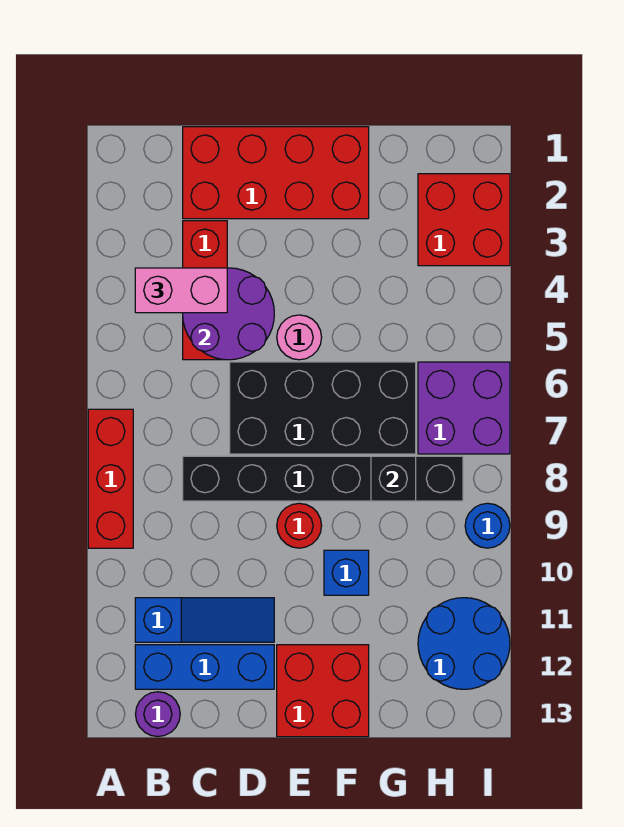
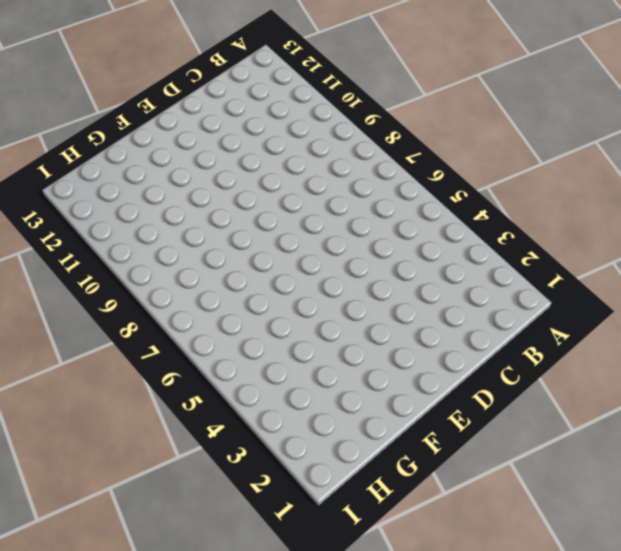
none -> red 1x3 brick [88,409,133,548]
none -> blue 1x3 slope [135,598,274,642]
none -> blue 1x3 brick [135,645,274,689]

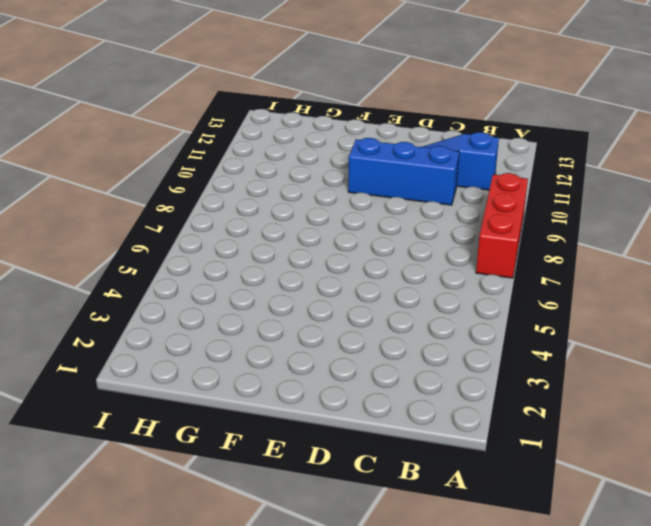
blue 1x3 brick [348,138,459,205] -> blue 1x3 brick moved to [135,645,274,689]
none -> purple 1x1 round brick [136,692,180,737]
none -> red 2x4 brick [183,127,369,219]
none -> red 1x3 brick [183,221,227,360]

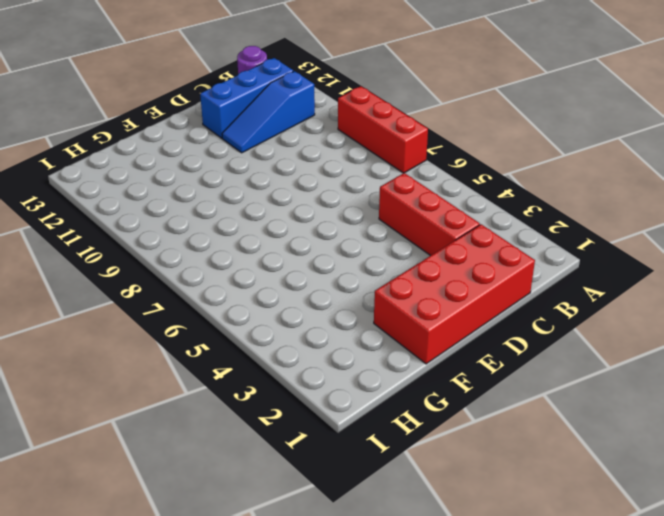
none -> black 1x6 brick [183,456,463,501]
none -> black 2x4 brick [230,362,416,454]
none -> pink 1x1 round brick [277,315,322,360]

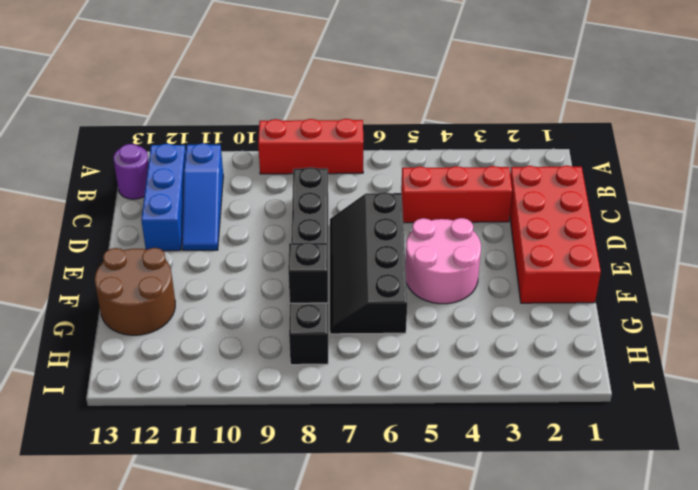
black 2x4 slope [330,192,407,334] -> black 2x4 brick [230,362,416,454]
pink 2x2 round brick [405,218,481,304] -> pink 1x1 round brick [277,315,322,360]
brown 2x2 round brick [95,248,175,335] -> red 2x2 brick [277,645,369,737]
none -> red 1x1 round brick [277,503,322,548]
none -> blue 1x1 brick [324,550,369,595]
none -> red 2x2 brick [418,174,510,266]

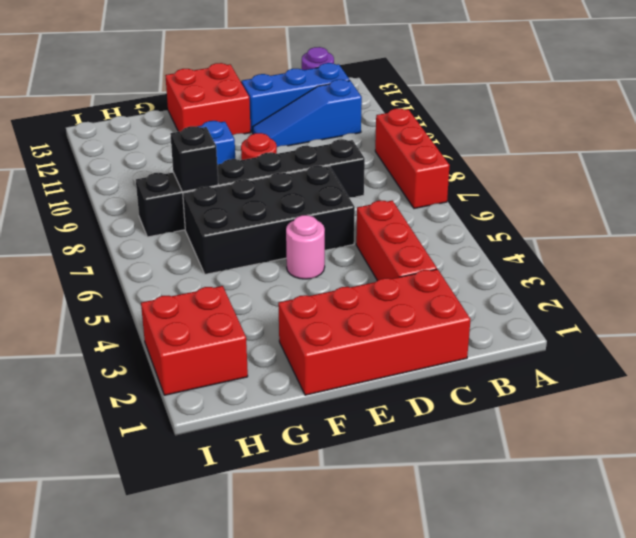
none -> purple 2x2 brick [418,362,510,454]
none -> blue 2x2 round brick [418,598,510,689]
none -> blue 1x1 round brick [465,503,510,548]

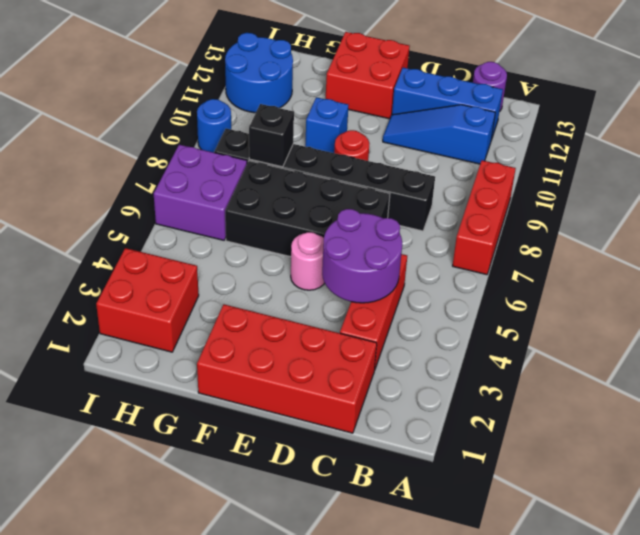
none -> pink 1x2 brick [135,268,227,313]

